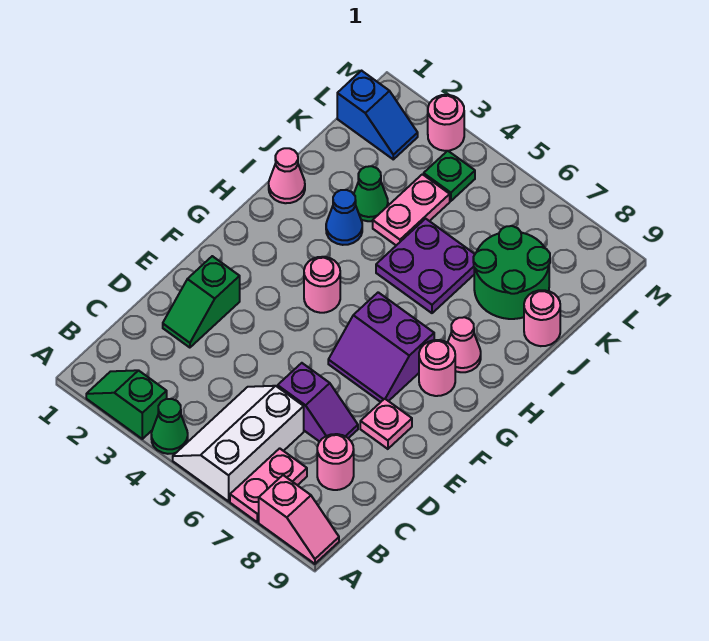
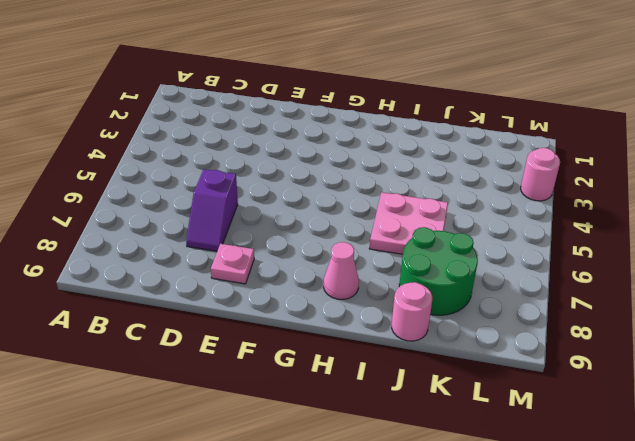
pink 2x2 plate [369,192,448,254] -> purple 2x2 plate [376,219,475,313]
none -> green 1x2 slope [86,370,167,439]
none -> green 1x1 cone [151,399,188,454]
none -> white 2x3 slope [173,386,304,501]

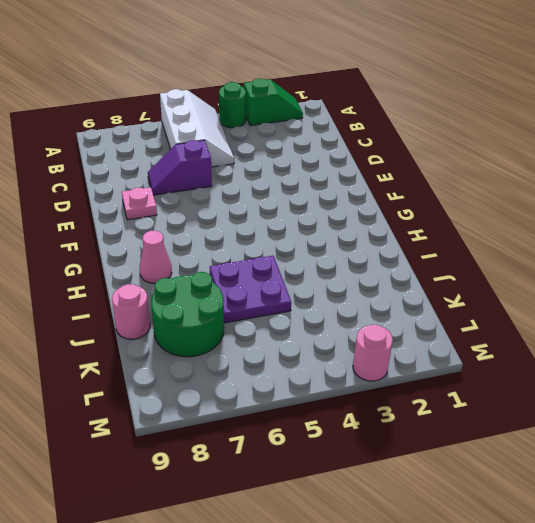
green 1x1 round brick [219,82,246,128] -> green 1x1 cone [151,399,188,454]
none -> pink 1x2 plate [230,448,307,522]
none -> pink 1x2 slope [259,475,339,564]
none -> pink 1x1 round brick [317,434,354,490]

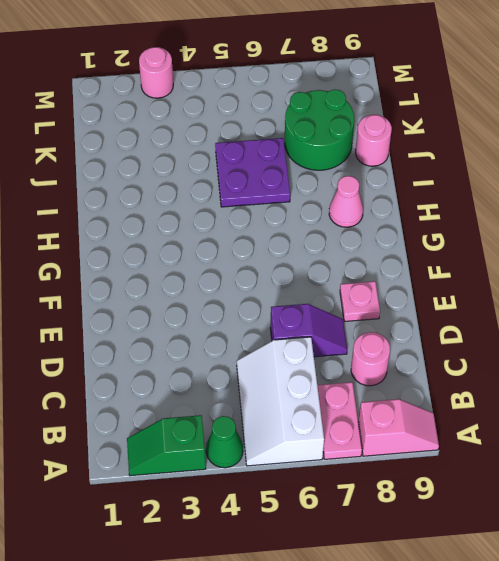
none -> green 1x2 slope [163,256,240,348]
none -> purple 2x2 slope [328,292,434,402]
none -> pink 1x1 round brick [304,257,340,313]

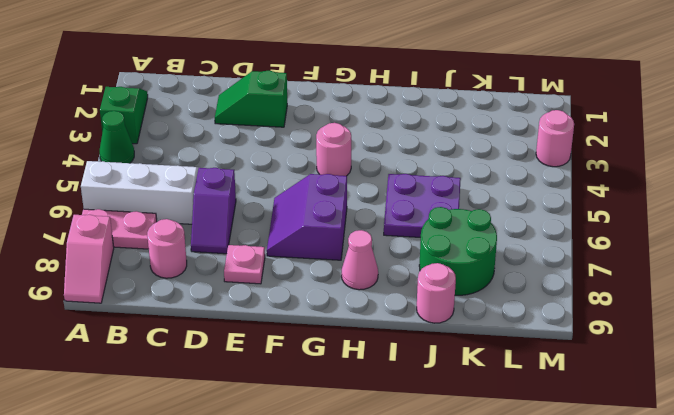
none -> pink 1x1 round brick [419,340,455,396]
none -> pink 1x1 cone [269,148,305,203]
none -> blue 1x1 cone [326,190,362,245]

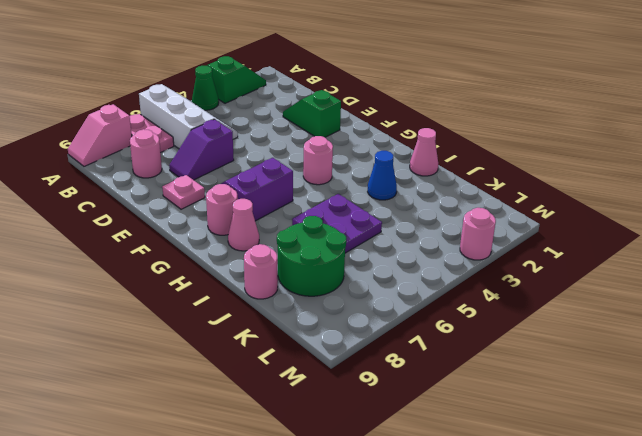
none -> green 1x1 cone [354,166,388,221]
none -> pink 1x2 plate [373,174,450,245]
none -> blue 1x2 slope [337,71,418,159]

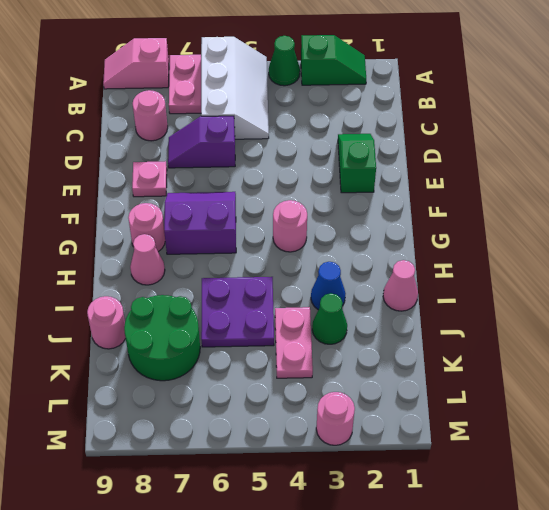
none -> blue 1x2 slope [337,71,418,159]
none -> green 1x1 plate [424,151,475,201]

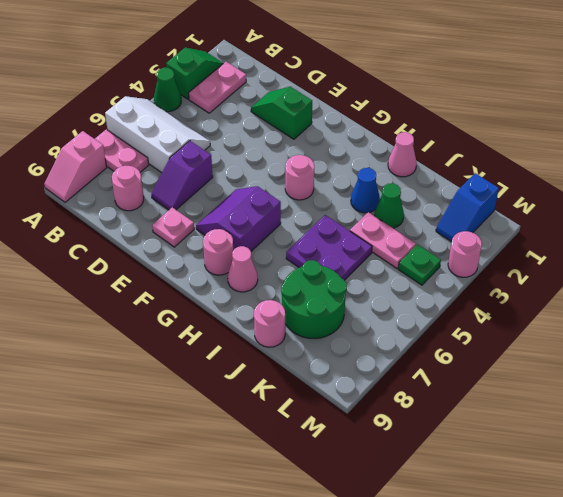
pink 1x2 plate [189,62,246,113] -> none

